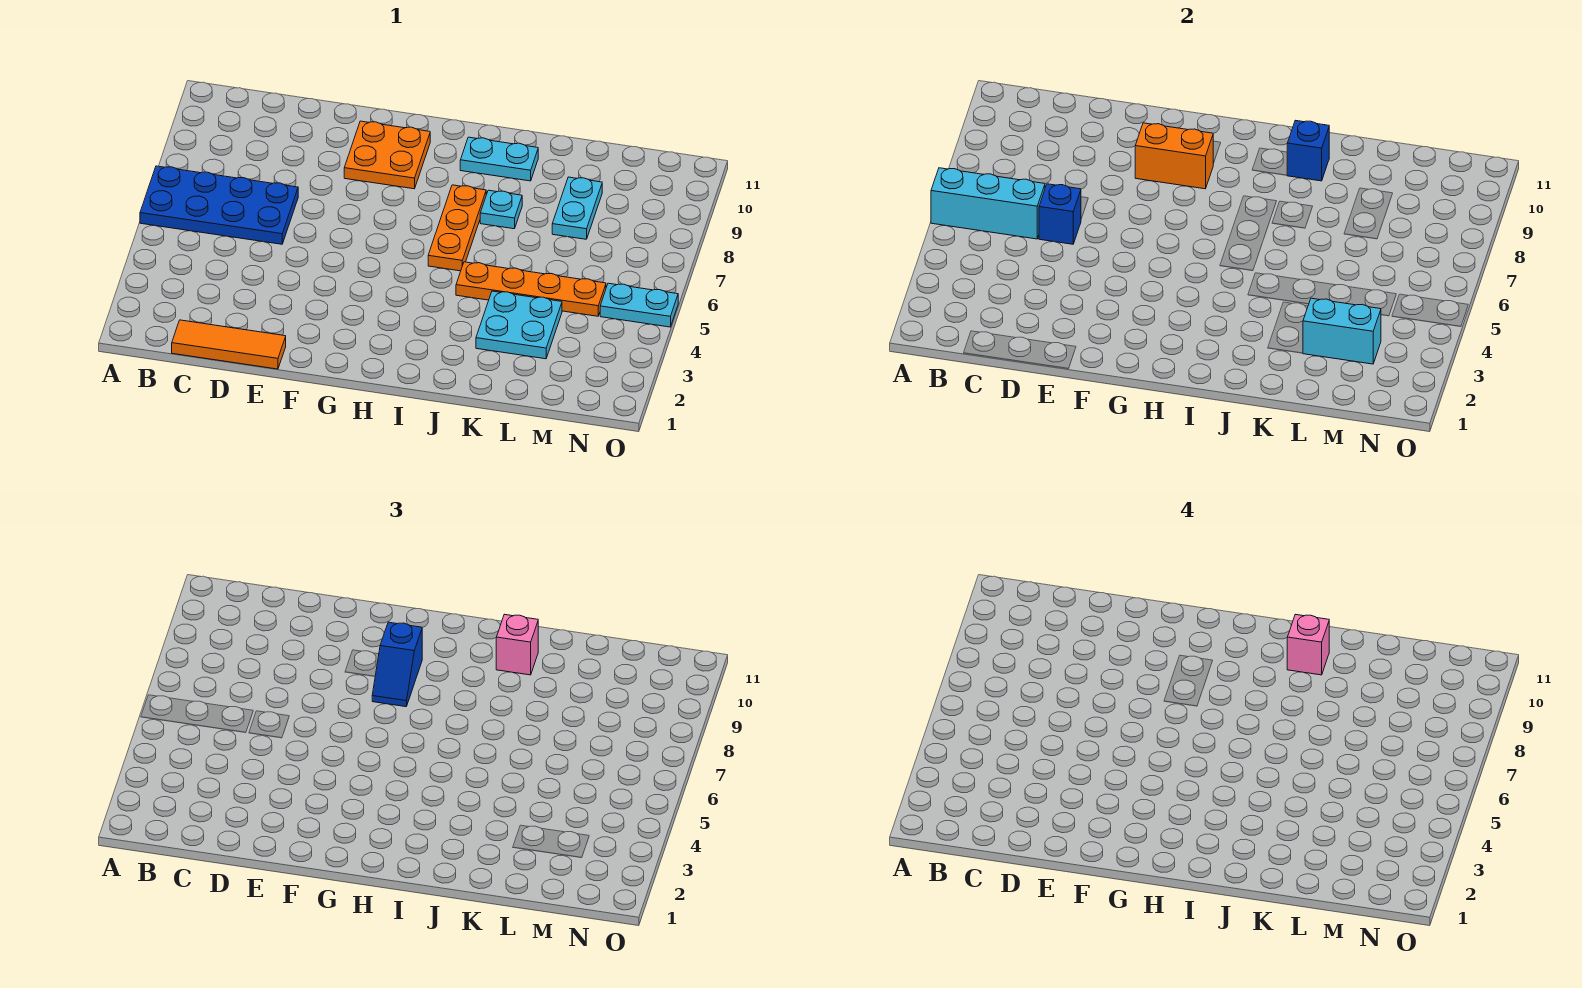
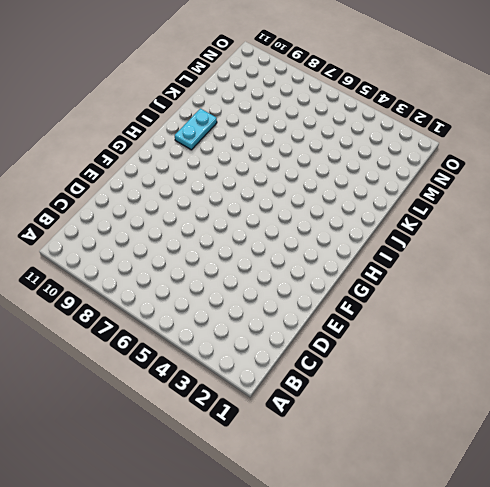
none -> blue 2x4 plate [140,166,298,244]
none -> orange 1x3 tile [172,320,286,369]
none -> orange 2x2 plate [344,121,430,189]

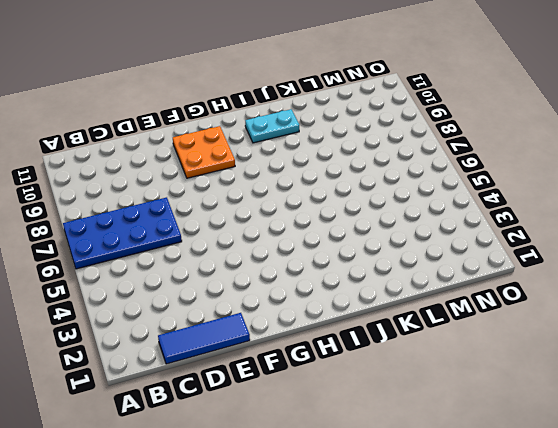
blue 1x3 tile [158,313,250,364] -> orange 1x3 tile [172,320,286,369]
none -> orange 1x3 plate [428,185,486,271]
none -> orange 1x4 plate [456,262,606,316]
none -> cyan 1x1 plate [480,190,522,229]

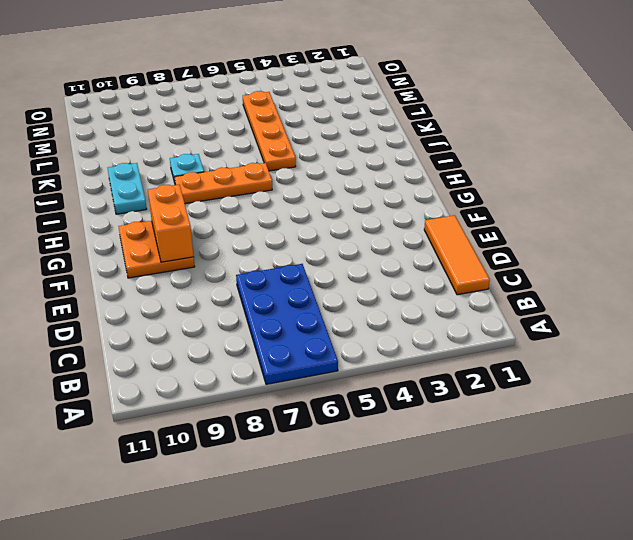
none -> cyan 2x2 plate [476,291,562,359]
none -> cyan 1x2 plate [552,177,602,239]
none -> cyan 1x2 plate [600,283,678,327]

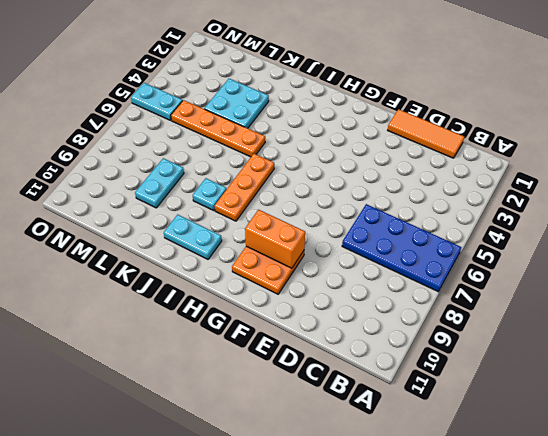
none -> cyan 1x3 brick [931,168,1045,239]
none -> blue 1x1 brick [1039,184,1081,244]
none -> blue 1x1 brick [1287,120,1329,181]

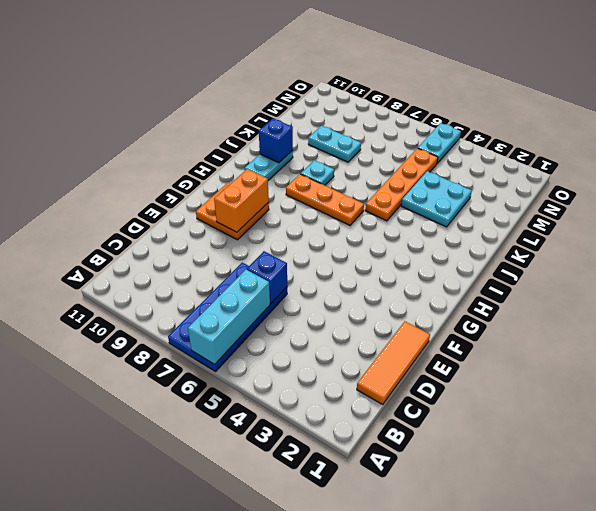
none -> cyan 1x2 brick [1303,298,1381,364]
none -> blue 1x2 slope [372,622,422,707]
none -> pink 1x1 brick [496,614,538,675]

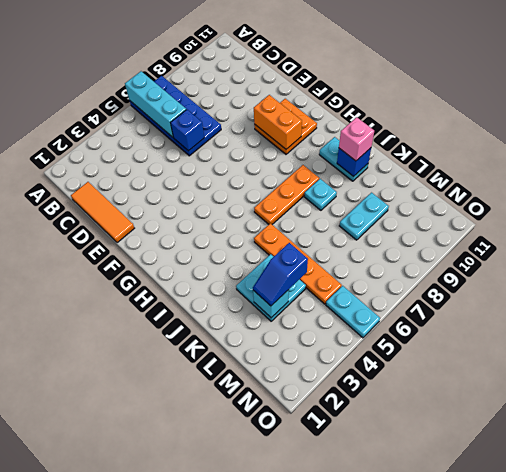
cyan 1x1 brick [253,290,289,318] -> cyan 1x2 brick [1303,298,1381,364]
blue 1x2 slope [253,243,308,306] -> blue 1x2 slope moved to [372,622,422,707]
none -> pink 1x1 brick [1287,614,1329,675]

